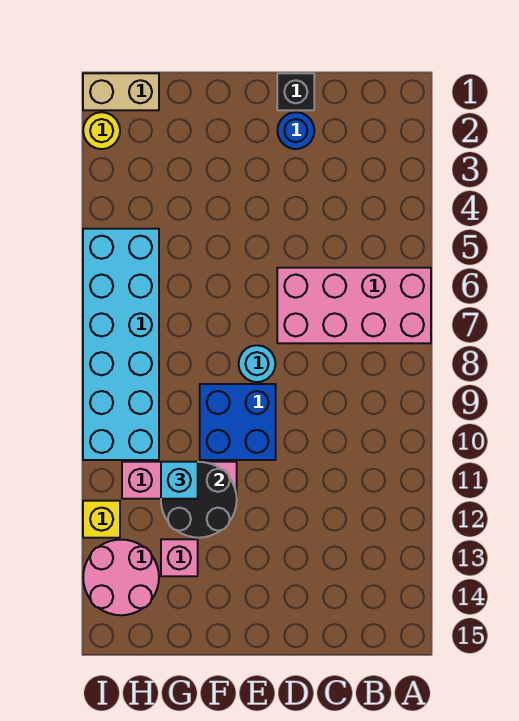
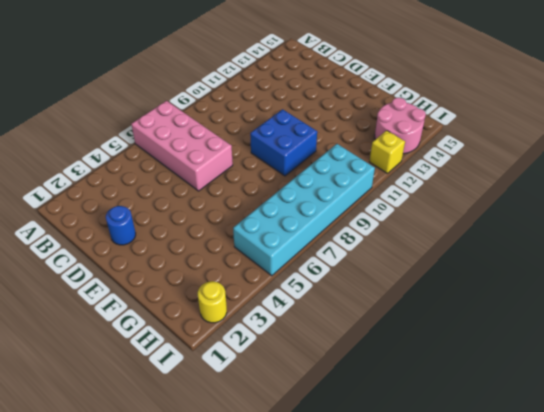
none -> black 1x1 brick [277,73,314,110]
none -> cyan 1x1 round brick [239,345,275,382]
none -> pink 1x3 brick [122,462,237,499]

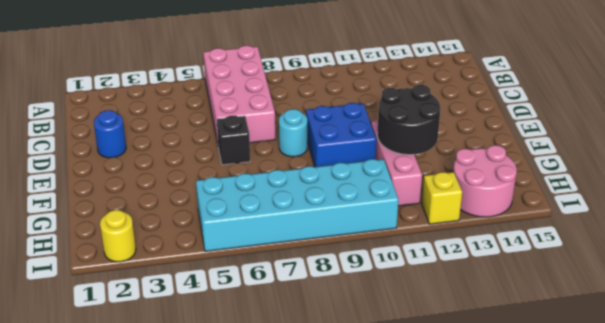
black 1x1 brick [217,116,250,165] -> black 1x1 brick moved to [277,73,314,110]
none -> pink 1x1 brick [161,539,198,576]
none -> tan 1x2 brick [83,73,159,110]
none -> cyan 1x1 brick [161,462,198,499]

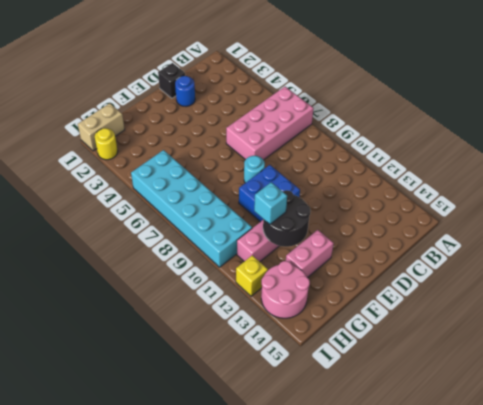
pink 1x2 brick [286,230,334,278] -> pink 1x1 brick [161,539,198,576]

